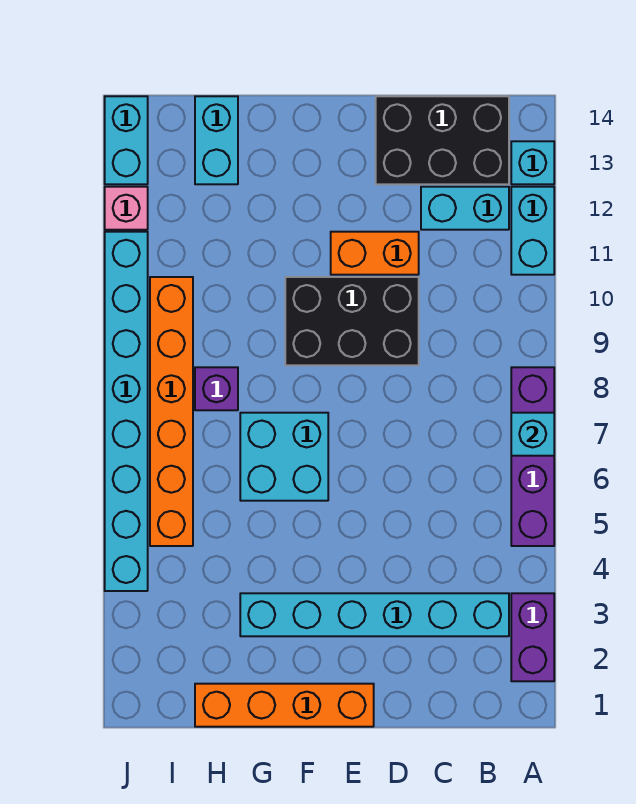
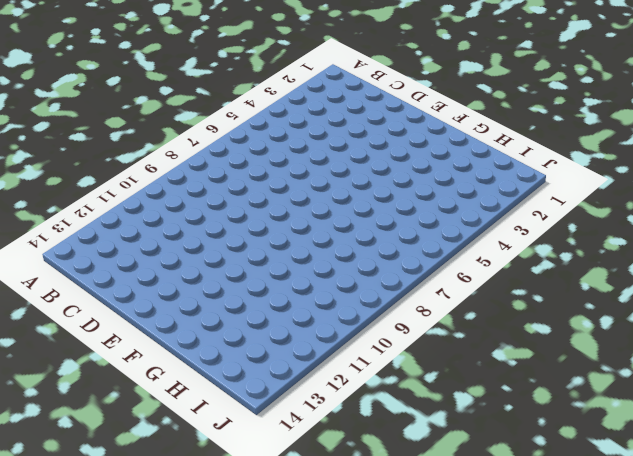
none -> purple 1x2 brick [511,593,554,681]
none -> purple 1x4 brick [511,367,554,546]
none -> cyan 1x2 brick [511,187,554,275]

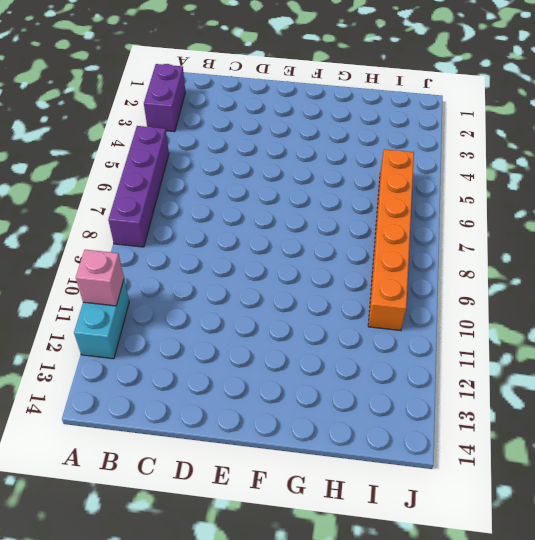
pink 1x1 brick [76,250,124,306] -> pink 1x1 brick moved to [105,187,148,230]
none -> cyan 1x1 brick [511,141,554,184]
none -> cyan 1x6 brick [240,593,509,636]
none -> cyan 1x2 brick [421,187,509,230]

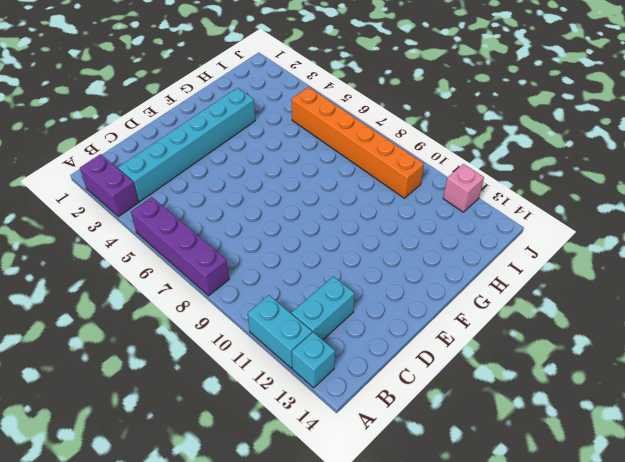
none -> black 2x3 brick [376,96,509,184]
none -> black 2x3 brick [285,277,419,365]
none -> orange 1x2 brick [331,232,419,275]

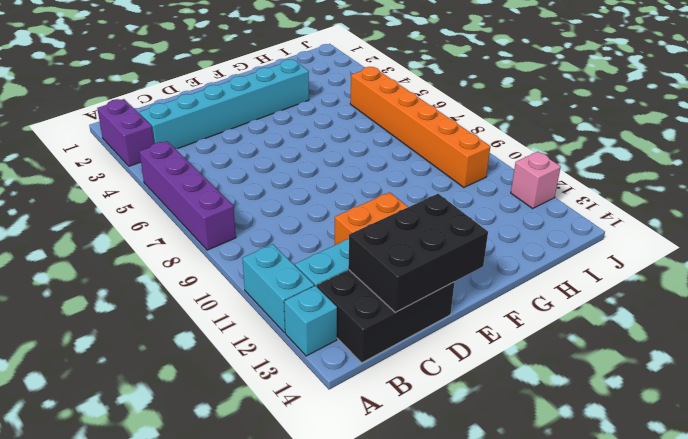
black 2x3 brick [348,194,488,312] -> black 2x3 brick moved to [285,277,419,365]
none -> orange 1x4 brick [195,684,374,727]
none -> cyan 2x2 brick [240,413,328,501]
none -> purple 1x1 brick [195,367,238,410]

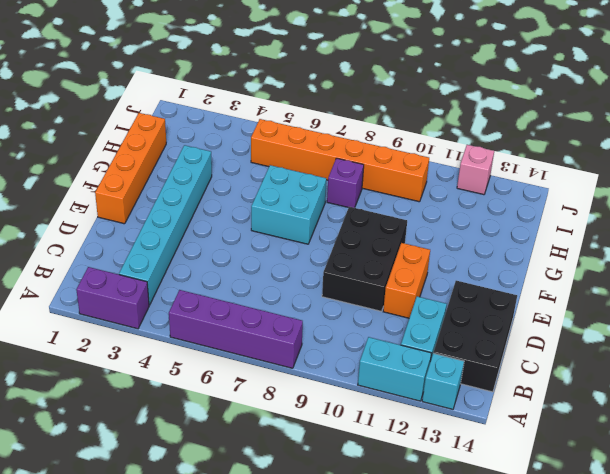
none -> cyan 1x2 brick [195,96,238,184]
none -> cyan 1x8 brick [105,232,148,591]
none -> cyan 1x2 brick [105,96,148,184]

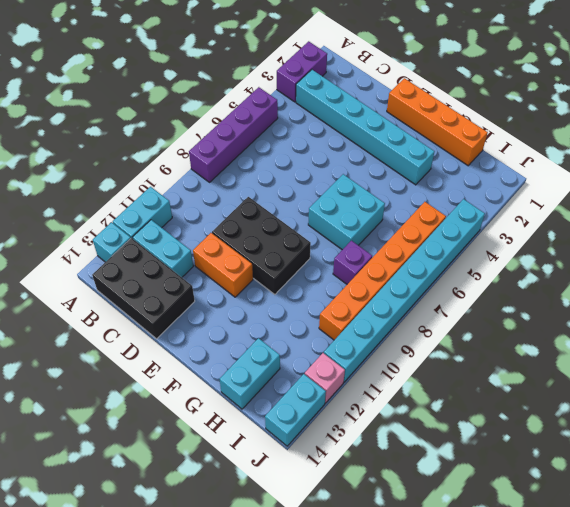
none -> cyan 1x1 brick [511,413,554,456]

